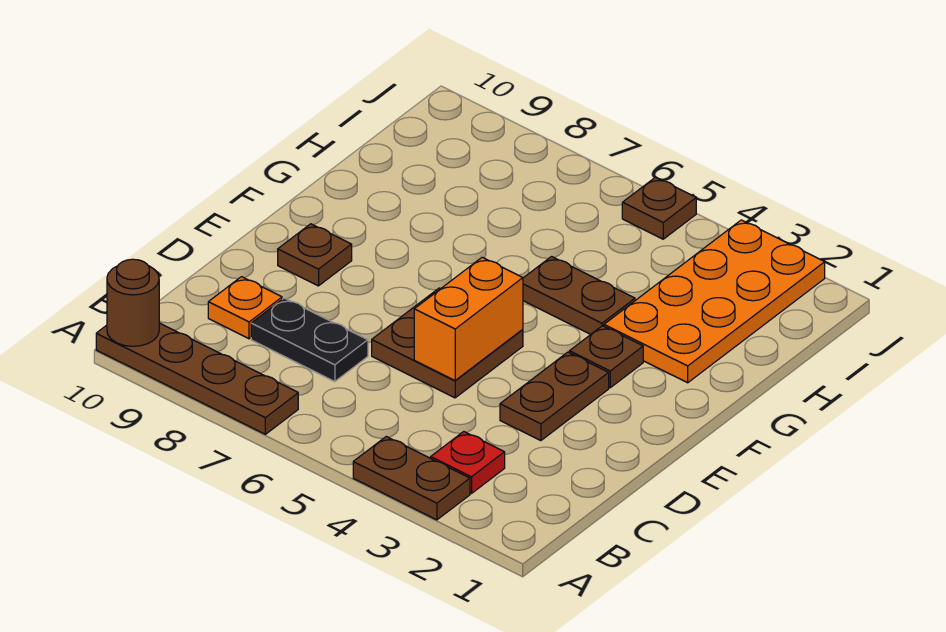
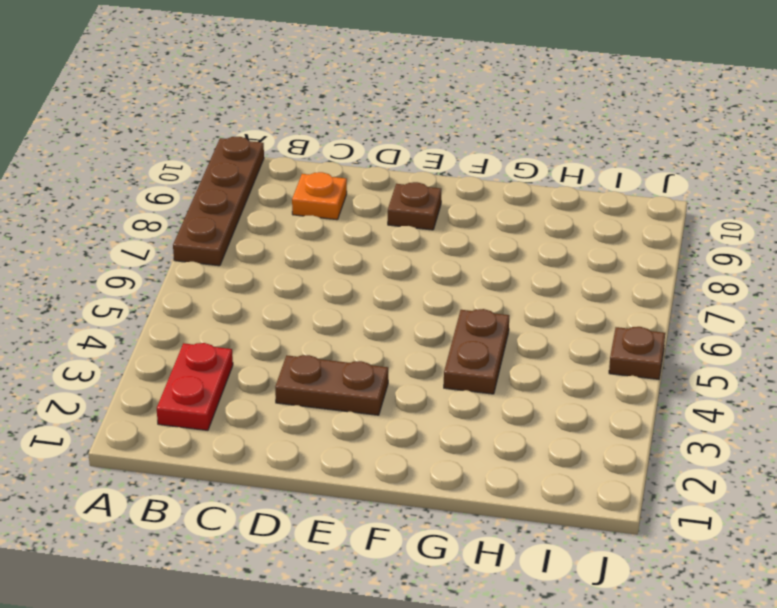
red 1x2 plate [157,343,233,430] -> red 1x1 plate [431,432,505,494]
none -> brown 1x2 plate [353,437,470,520]
none -> black 1x2 plate [251,298,368,382]
none -> brown 2x2 plate [372,288,523,398]

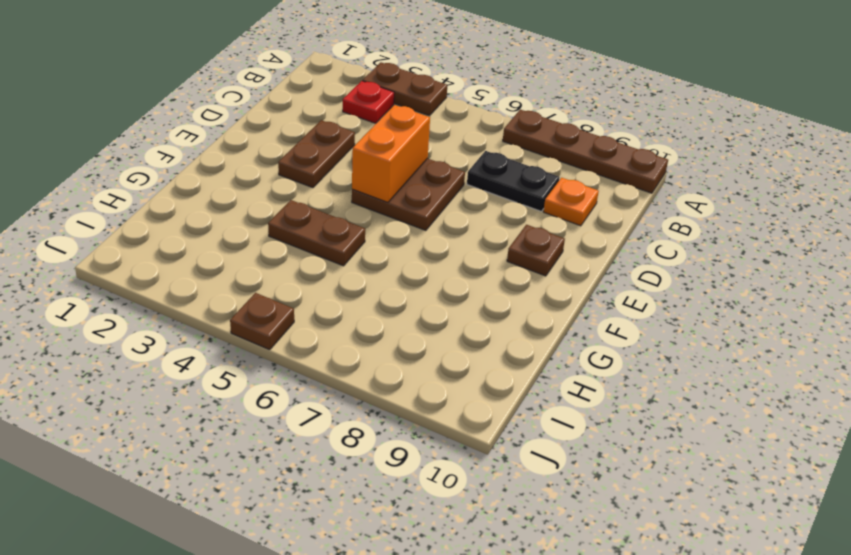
none -> brown 1x1 plate [569,326,643,388]
none -> orange 2x4 plate [604,220,825,383]
none -> brown 1x1 round brick [107,259,159,346]

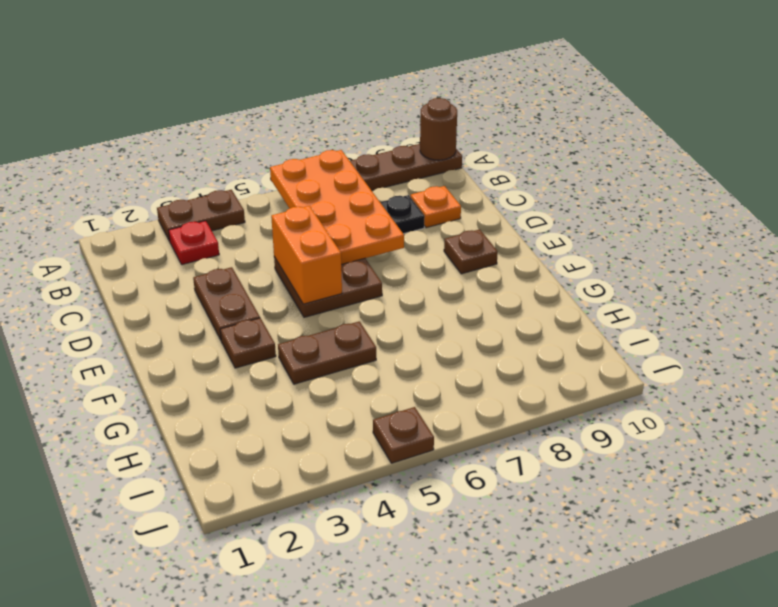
orange 2x4 plate [270,150,404,265] -> orange 2x4 plate moved to [604,220,825,383]

